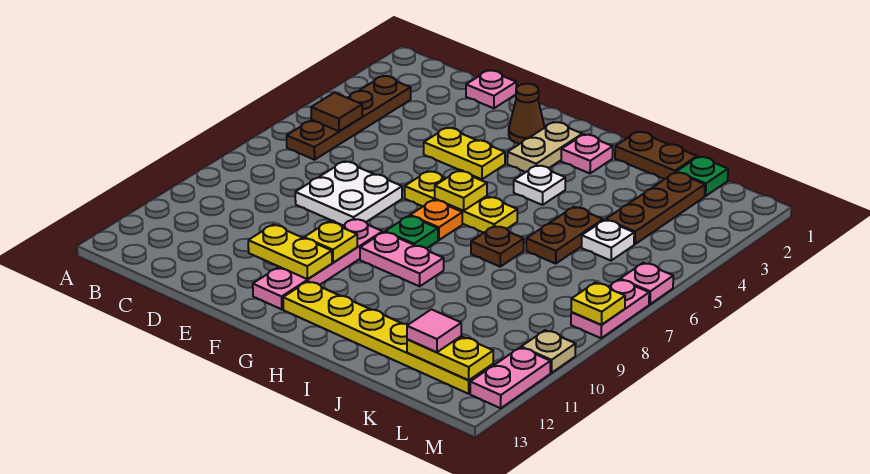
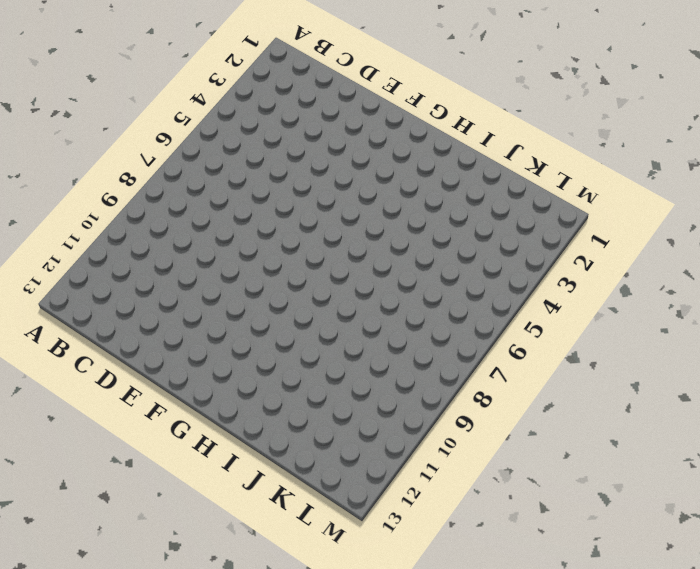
none -> brown 1x4 plate [287,76,411,160]
none -> pink 1x1 plate [466,70,516,108]
none -> white 2x2 plate [295,161,402,225]
none -> yellow 1x2 plate [424,128,505,179]

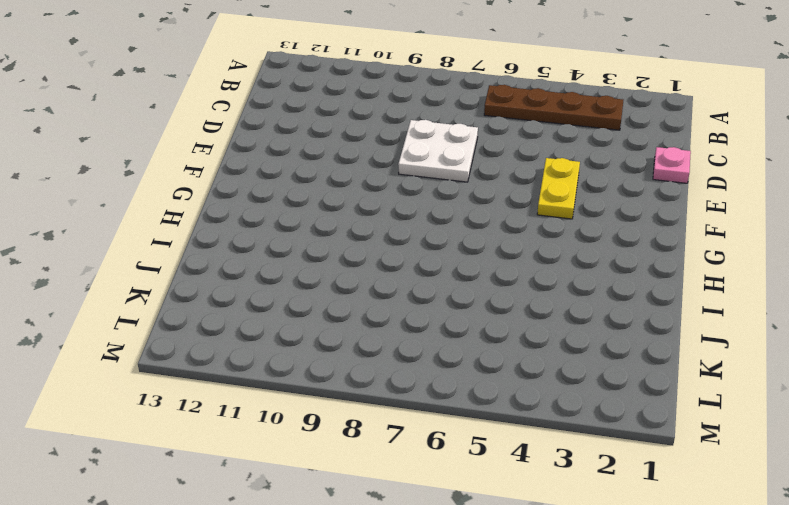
none -> brown 1x1 cone [509,84,545,144]
none -> yellow 1x3 plate [405,171,517,233]
none -> pink 1x4 plate [253,219,383,309]
none -> tan 1x2 plate [507,122,582,172]

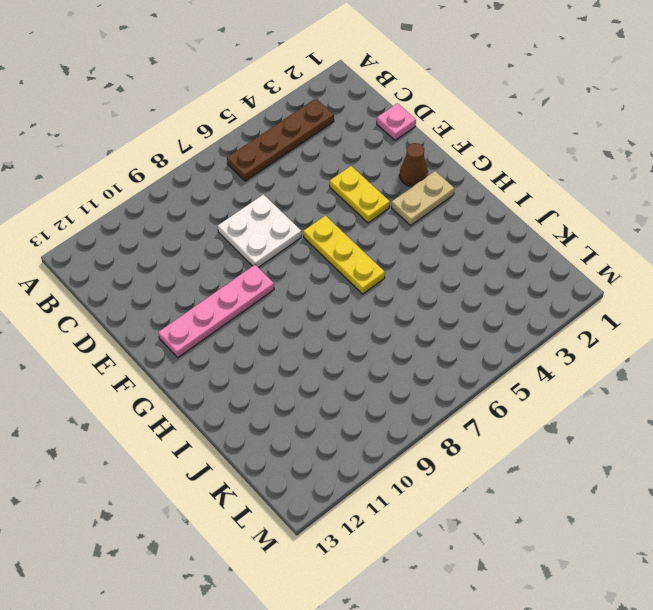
none -> orange 1x1 plate [410,200,462,240]
none -> green 1x1 plate [385,216,438,249]
none -> pink 1x2 plate [360,232,444,286]
none -> yellow 1x6 plate [283,281,493,394]

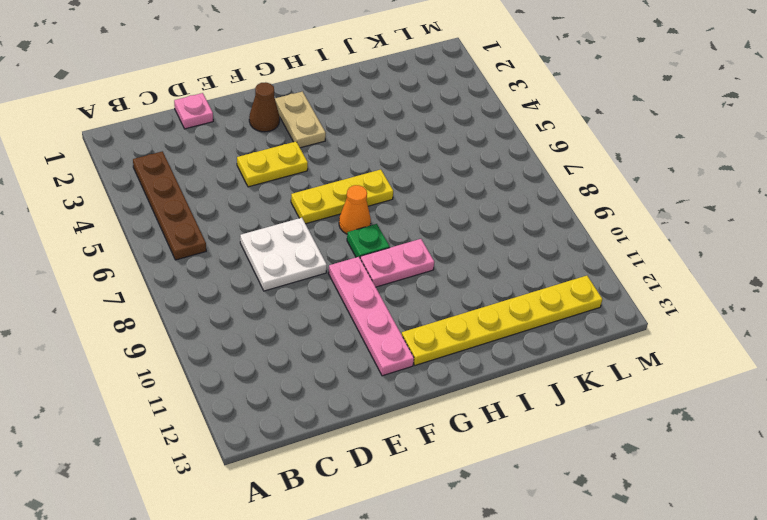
orange 1x1 cone [339,185,371,234] -> orange 1x1 plate [410,200,462,240]
none -> pink 1x1 plate [561,135,613,173]
none -> white 1x1 plate [514,165,565,205]
none -> brown 1x2 plate [615,132,697,179]
none -> brown 1x1 plate [471,226,524,267]

